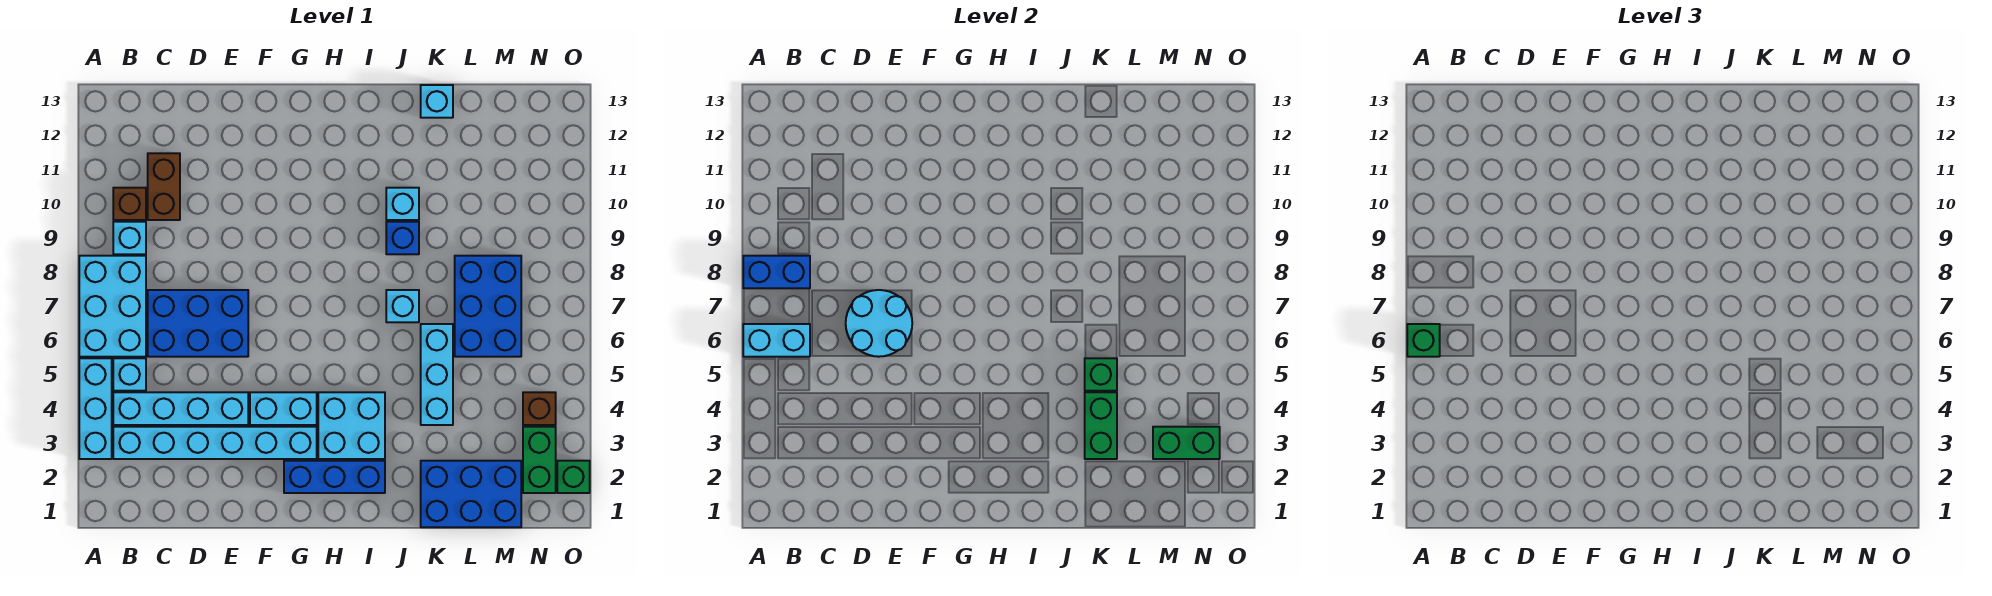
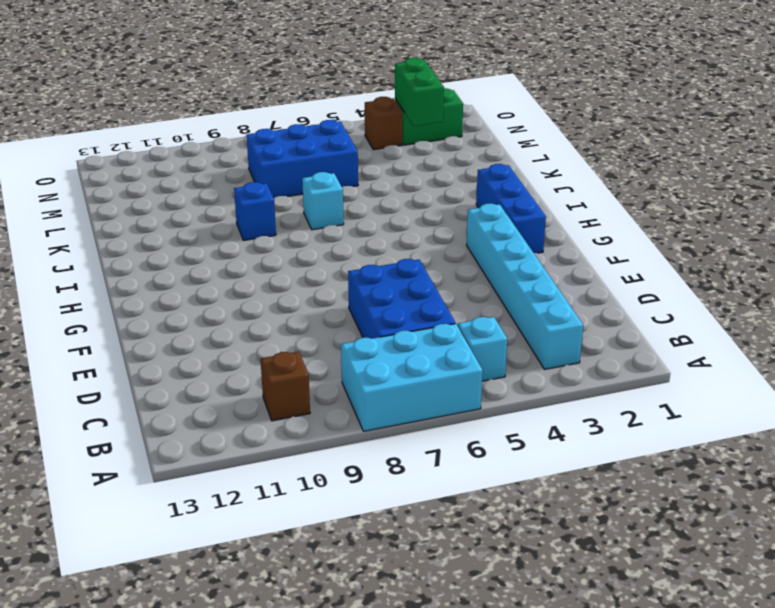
none -> cyan 1x3 brick [79,358,112,459]
none -> cyan 1x4 brick [113,392,248,425]
none -> cyan 1x1 brick [113,222,146,254]

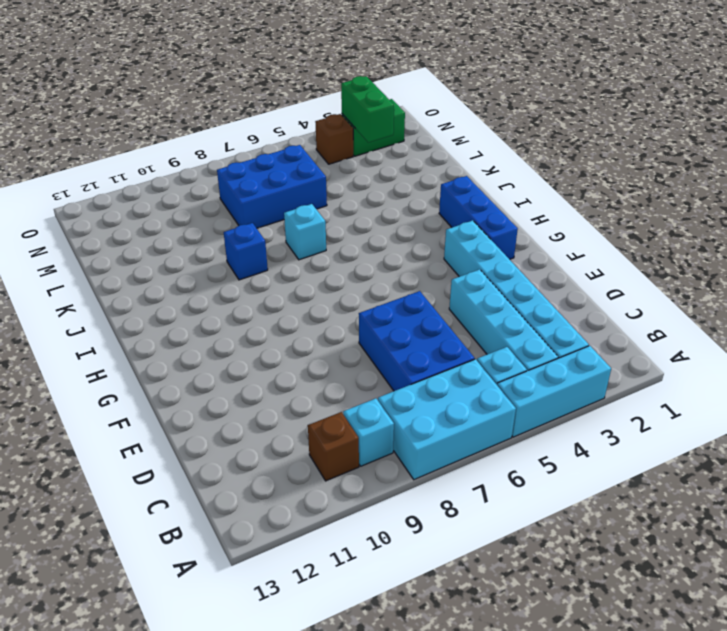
none -> brown 1x2 brick [148,153,180,220]
none -> cyan 1x2 brick [250,392,317,425]
none -> cyan 2x2 brick [318,392,385,459]

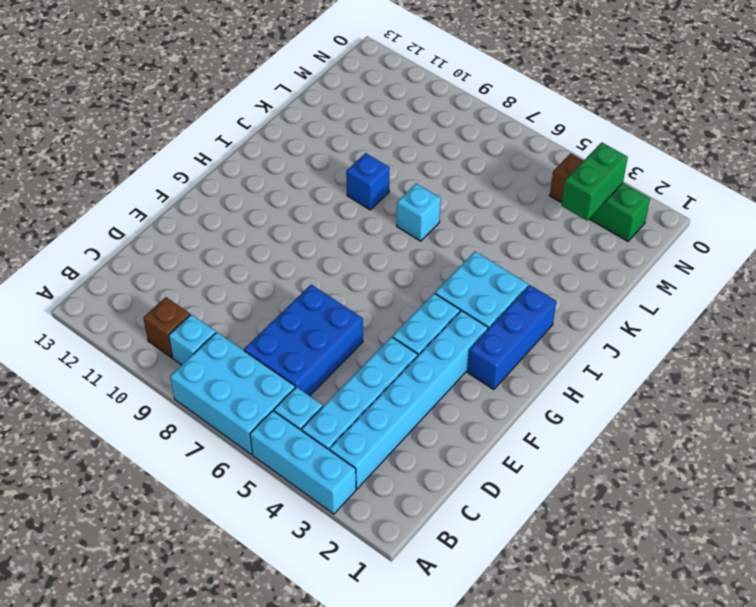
none -> brown 1x2 brick [148,153,180,220]
none -> cyan 1x1 brick [386,188,419,220]
none -> blue 2x3 brick [421,461,521,527]

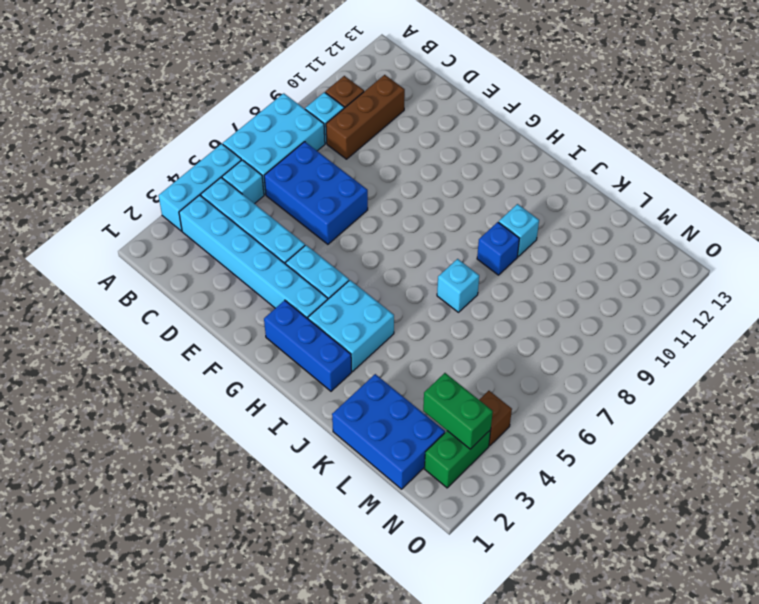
brown 1x3 brick [326,75,405,159] -> brown 1x2 brick [148,153,180,220]
none -> cyan 1x3 brick [421,324,453,425]
none -> cyan 1x1 brick [421,85,453,118]
none -> blue 2x3 brick [455,256,521,357]

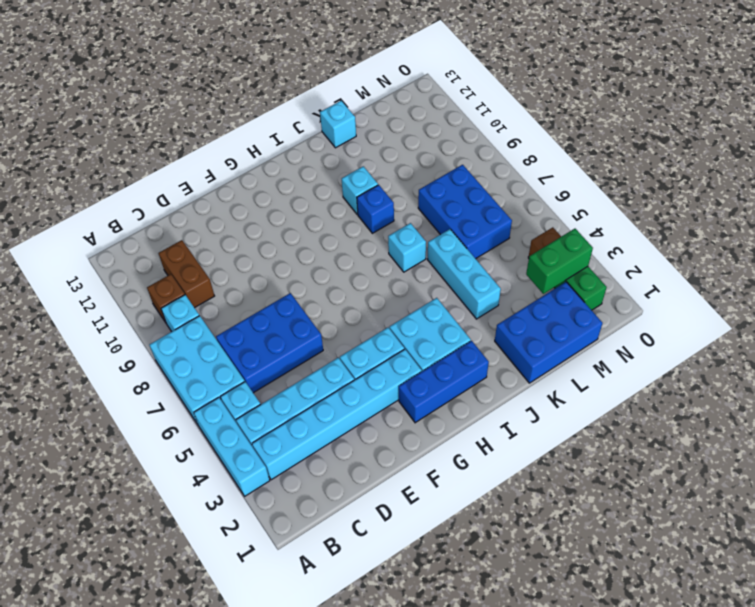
none -> green 1x1 brick [557,461,590,493]
none -> cyan 1x2 brick [743,324,810,357]
none -> blue 1x2 brick [743,256,810,288]

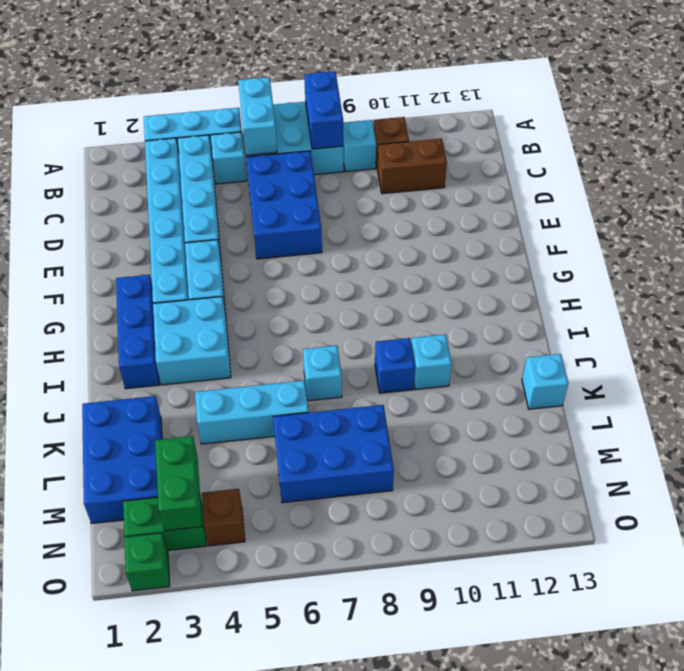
none -> cyan 2x2 round brick [846,290,912,357]
none -> green 1x2 brick [1085,392,1117,459]
none -> green 1x1 brick [1085,358,1117,391]

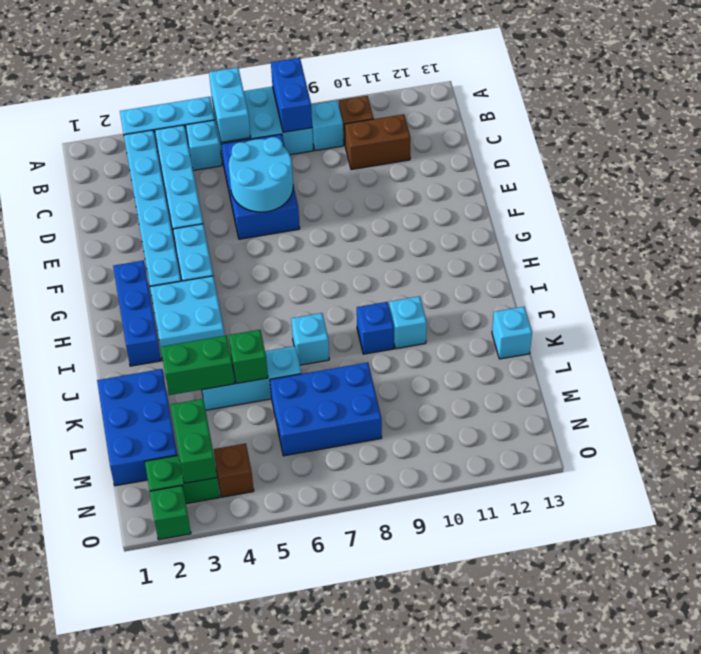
none -> green 1x1 brick [1407,324,1440,357]

